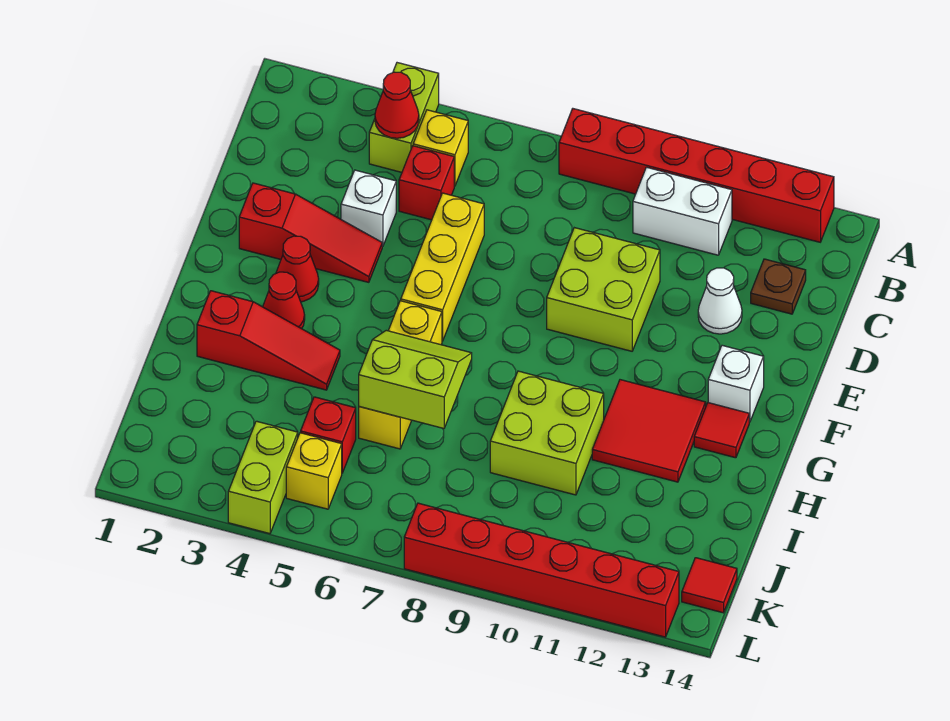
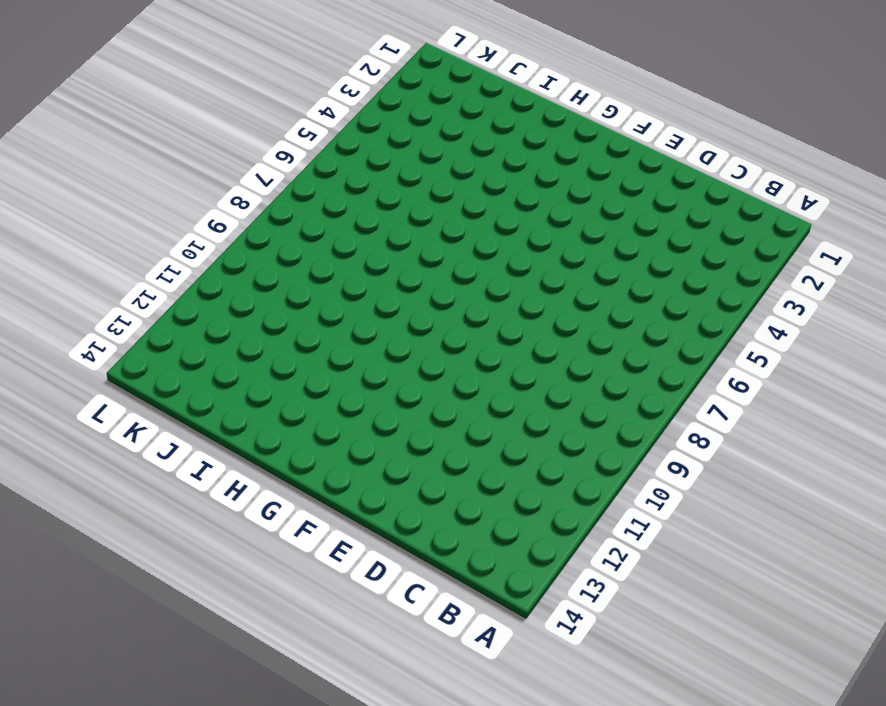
none -> lime 1x2 brick [369,63,439,172]
none -> red 1x6 brick [559,109,834,242]
none -> yellow 1x1 brick [413,110,468,186]

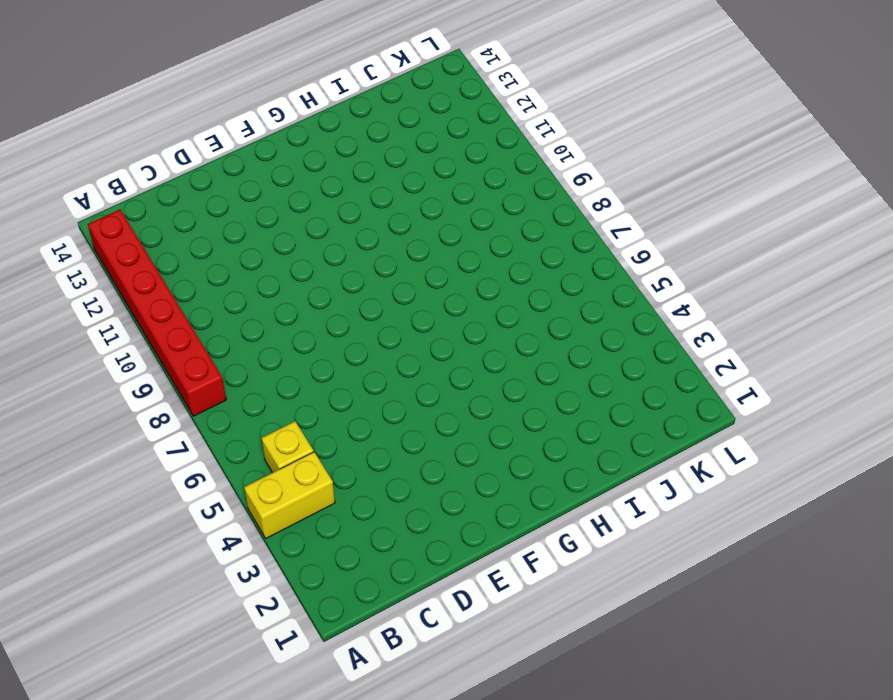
yellow 1x2 brick [244,452,335,538] -> lime 1x2 brick [369,63,439,172]
none -> white 1x2 brick [633,167,732,255]
none -> red 1x1 brick [399,146,454,220]
none -> brown 1x1 plate [751,259,806,314]

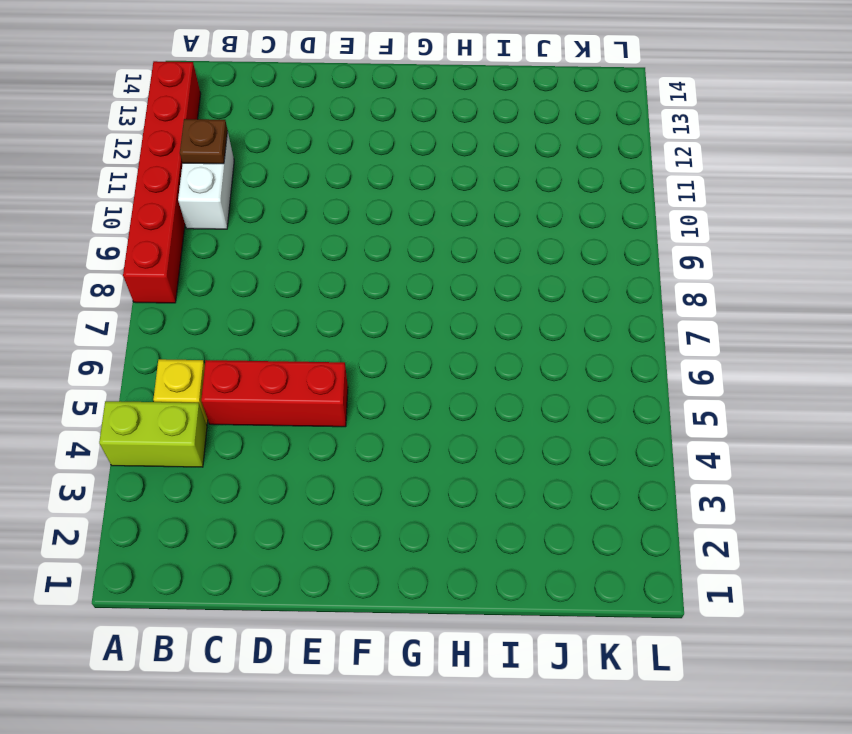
brown 1x1 plate [180,119,228,164] -> brown 1x1 plate moved to [751,259,806,314]
red 1x3 brick [201,360,348,427] -> red 1x1 brick [399,146,454,220]
none -> white 1x1 brick [341,170,396,247]
none -> yellow 1x3 brick [401,193,484,341]
none -> lime 2x2 brick [547,228,660,351]

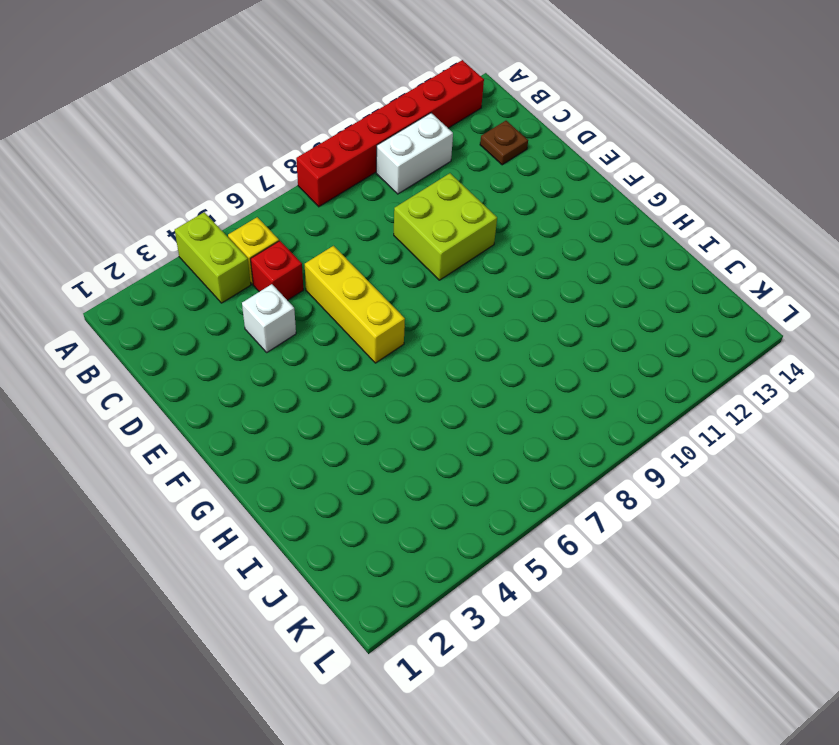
none -> white 1x1 cone [698,268,742,334]
none -> red 1x3 slope [239,183,382,282]
none -> red 1x1 cone [276,236,319,302]

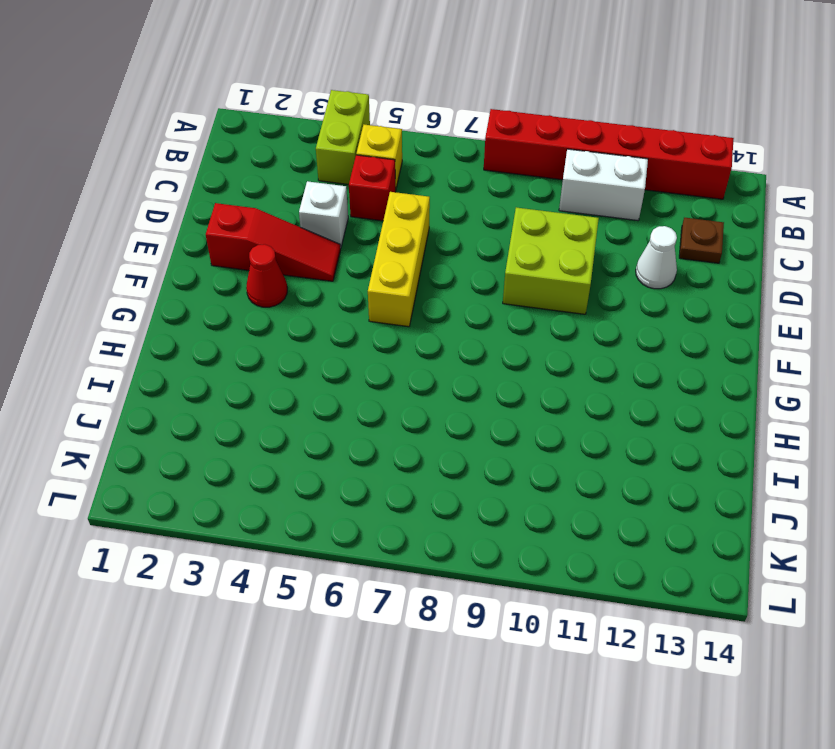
none -> white 1x1 brick [708,345,764,422]
none -> red 1x1 cone [263,272,305,329]
none -> yellow 1x3 brick [359,301,442,449]

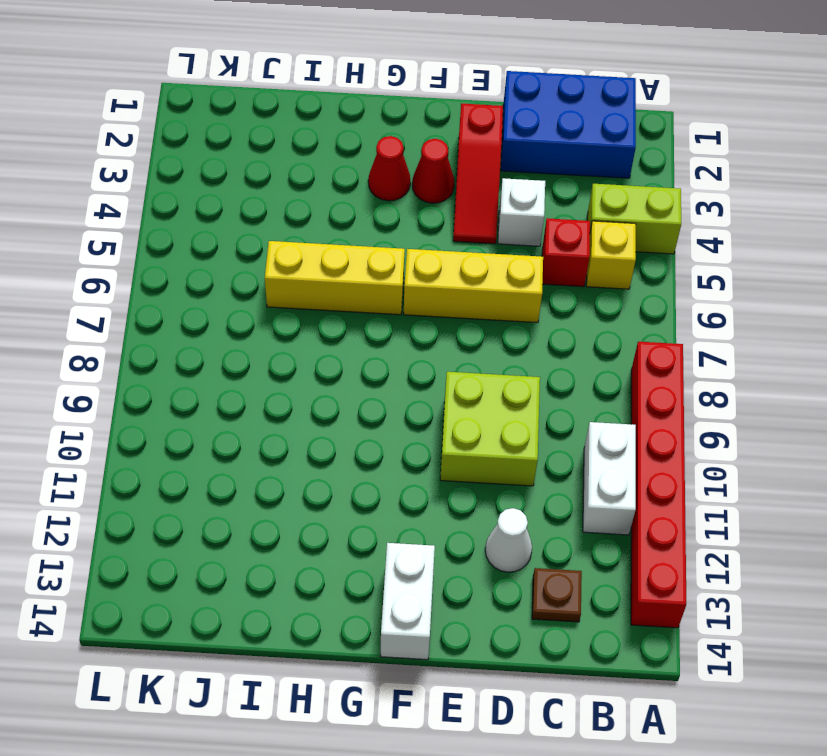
blue 2x3 brick [501,71,636,178] -> none
white 1x2 brick [381,543,435,660] -> white 1x1 brick [708,345,764,422]
none -> red 2x2 tile [592,380,706,482]
none -> red 1x1 tile [694,403,749,458]
none -> red 1x3 slope [197,291,340,390]

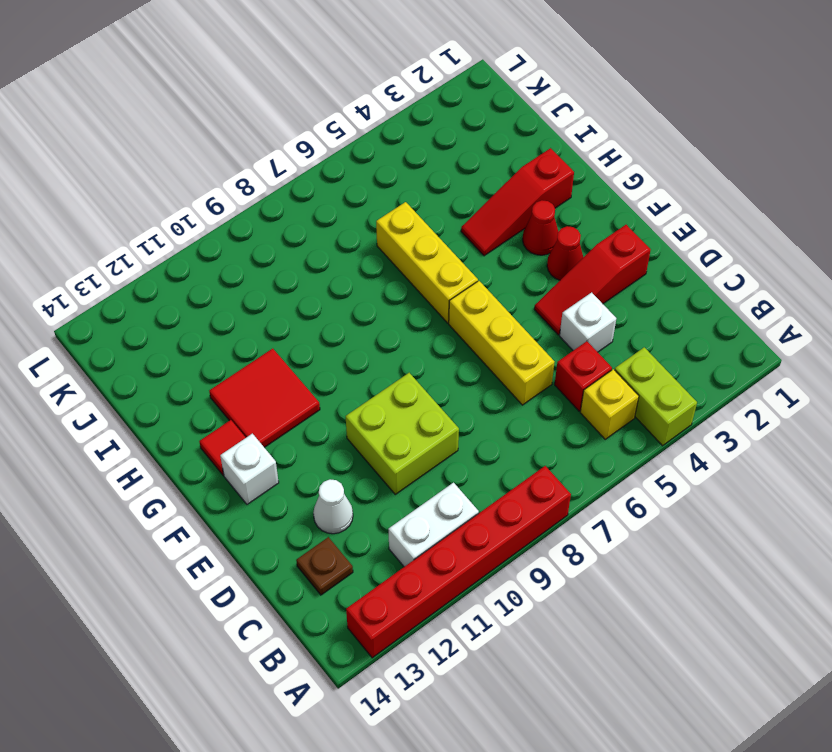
none -> lime 2x2 brick [490,371,604,495]
none -> red 1x1 brick [301,397,356,473]
none -> lime 1x2 brick [228,421,298,534]

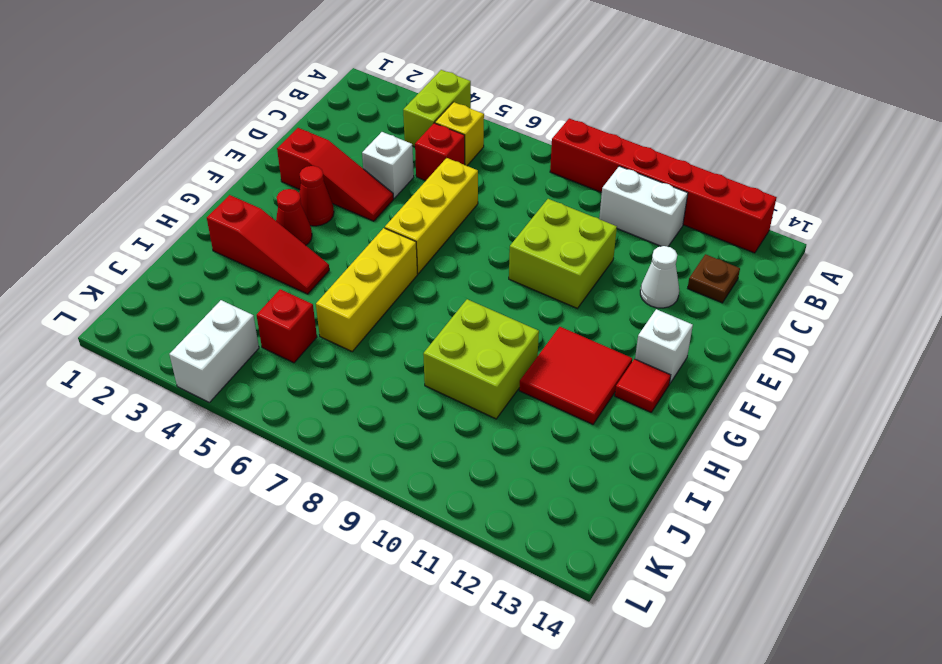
white 1x2 brick [169,300,259,402] -> lime 1x2 brick [228,421,298,534]
none -> yellow 1x1 brick [286,433,342,509]
none -> red 1x1 tile [682,558,737,613]
none -> red 1x6 brick [404,503,679,637]

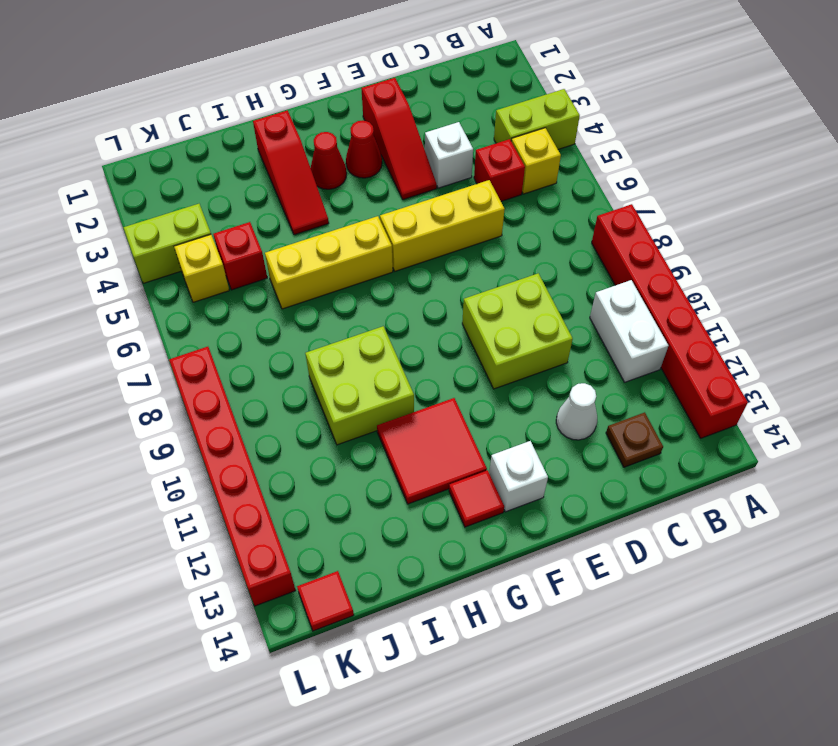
none -> red 1x1 cone [375,72,419,138]
none -> lime 2x2 slope [359,330,472,428]

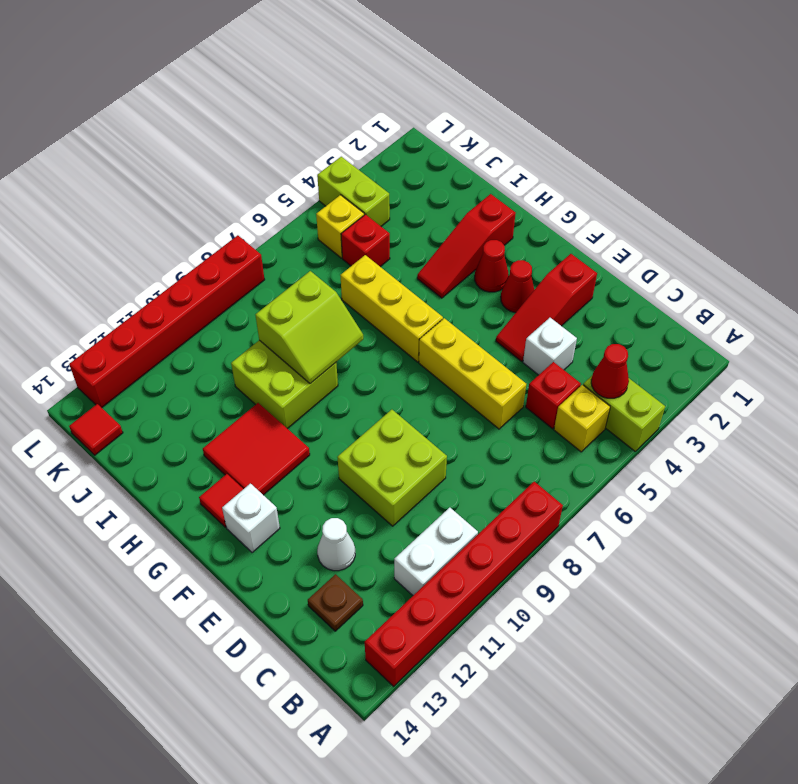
lime 2x2 slope [256,271,363,384] -> lime 2x2 slope moved to [359,330,472,428]

